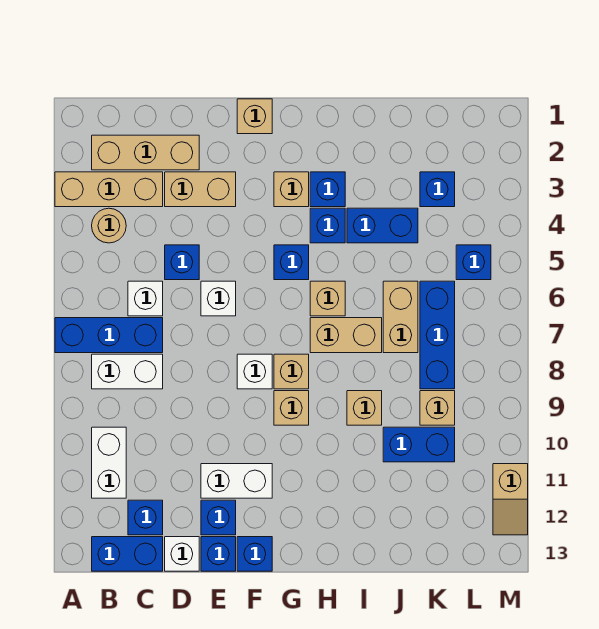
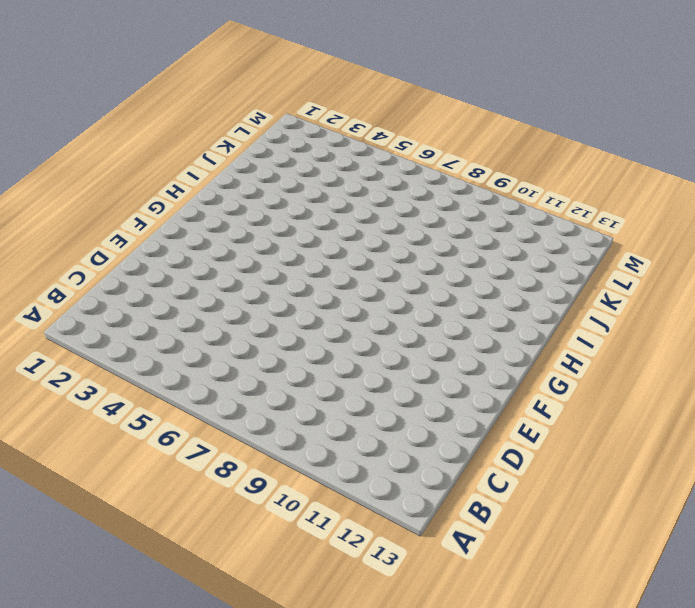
none -> tan 1x3 brick [55,172,163,207]
none -> blue 1x3 brick [55,318,163,353]
none -> tan 1x3 brick [92,135,199,170]
none -> tan 1x1 round brick [92,208,126,243]

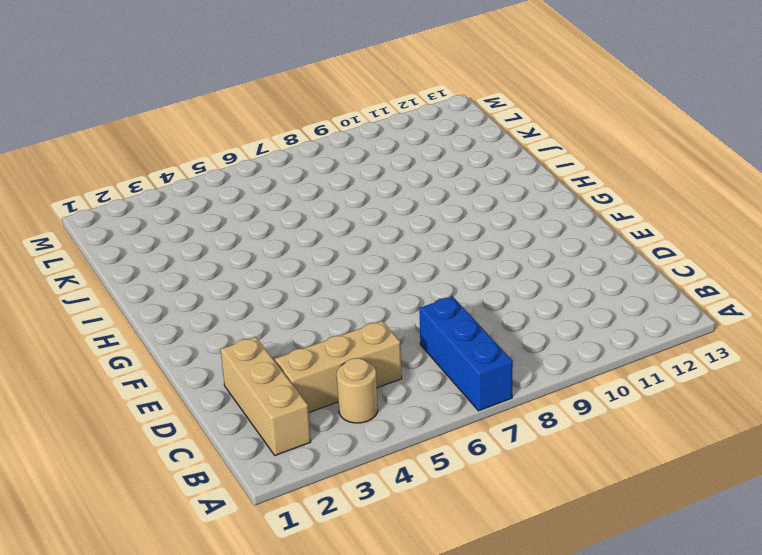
tan 1x3 brick [275,321,402,412] -> tan 1x3 brick turned to [55,172,163,207]
none -> white 1x2 brick [92,354,163,389]
none -> white 1x2 brick [92,427,126,498]
none -> blue 1x2 brick [92,537,163,571]
none -> white 1x1 brick [128,281,163,316]

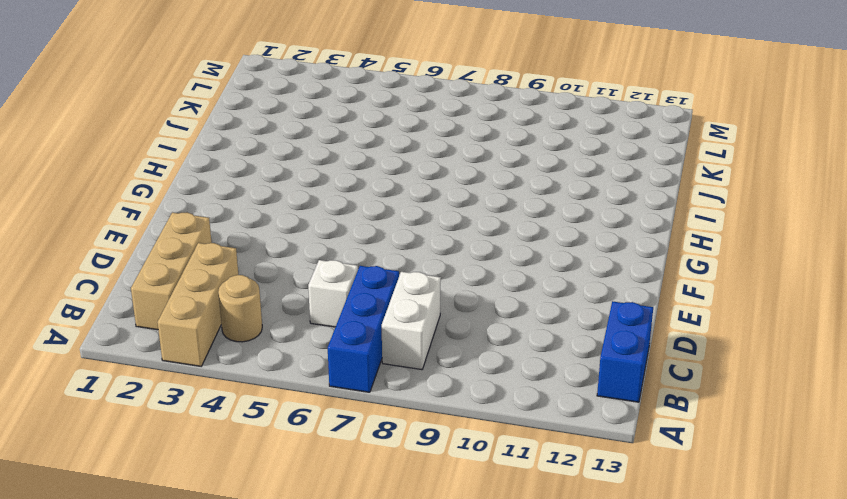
none -> white 1x2 brick [92,427,126,498]
none -> blue 1x1 brick [128,500,163,535]
none -> tan 1x2 brick [165,172,236,207]
none -> blue 1x1 brick [165,245,199,280]

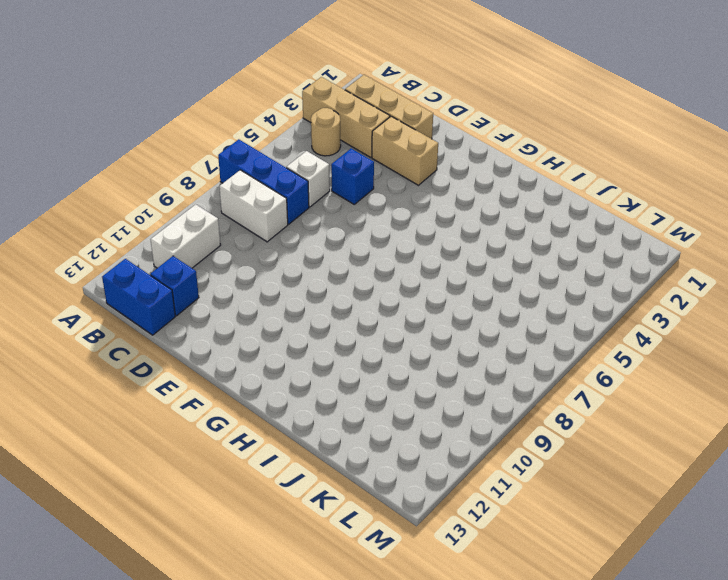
none -> white 1x1 brick [165,537,199,571]
none -> white 1x1 brick [201,281,236,316]
none -> white 1x2 brick [201,464,272,498]
none -> blue 1x1 brick [201,500,236,535]

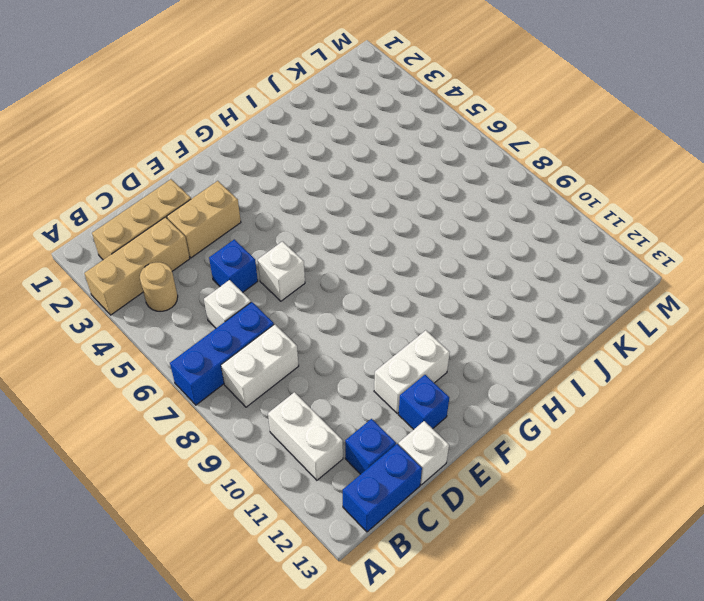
none -> blue 1x1 brick [201,537,236,571]
none -> tan 1x1 brick [237,99,272,134]
none -> white 1x1 brick [237,354,272,389]
none -> blue 1x1 brick [237,537,272,571]

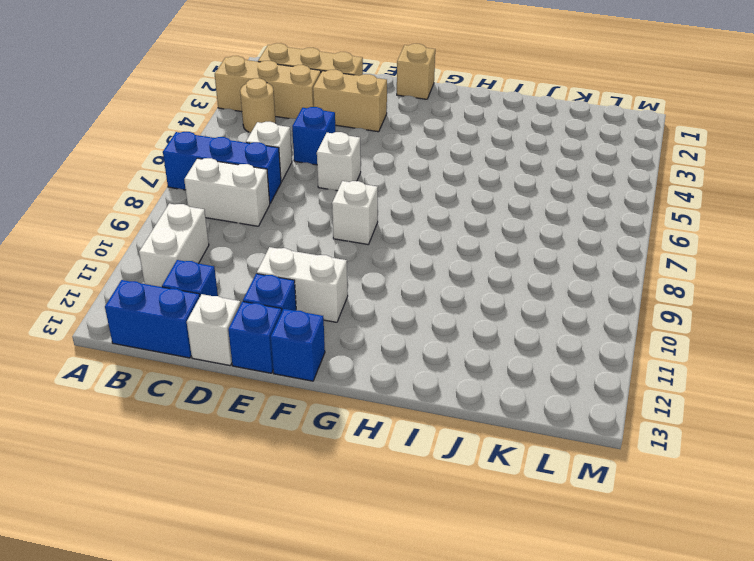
none -> tan 1x1 brick [274,172,309,207]
none -> blue 1x1 brick [274,245,309,280]
none -> tan 1x1 brick [274,354,309,389]
none -> tan 1x1 brick [274,391,309,425]

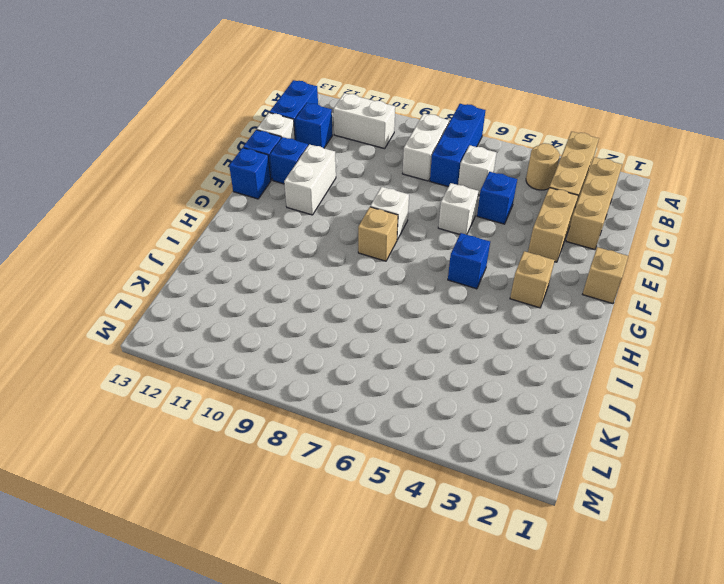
none -> tan 1x1 brick [274,391,309,425]
none -> blue 1x1 brick [310,172,345,207]
none -> blue 1x1 brick [310,208,345,243]
none -> tan 1x1 brick [310,281,345,316]

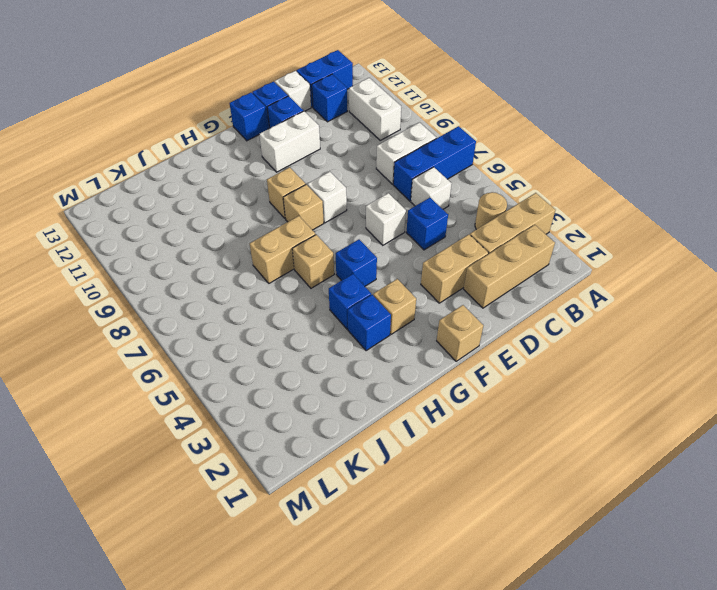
none -> blue 1x2 brick [347,208,418,243]
none -> tan 1x1 brick [347,391,382,425]
none -> tan 1x2 brick [383,281,418,353]
none -> blue 1x2 brick [383,427,455,462]

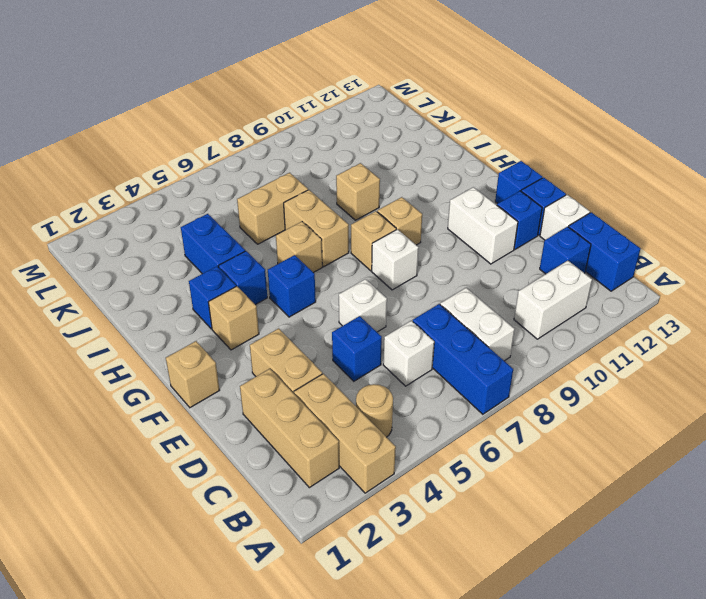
none -> blue 1x2 brick [383,427,455,462]
none -> blue 1x1 brick [420,172,455,207]
none -> blue 1x3 brick [420,281,455,389]
none -> tan 1x1 brick [420,391,455,425]

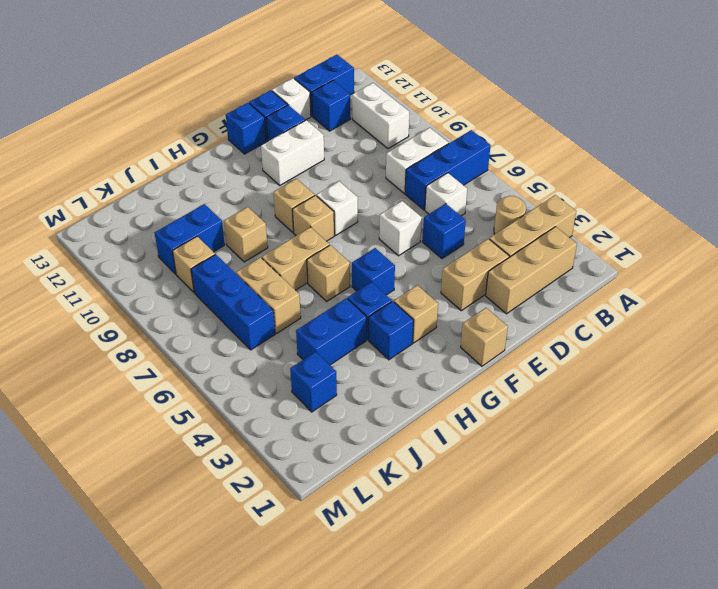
none -> blue 1x1 brick [456,245,491,280]
none -> tan 1x2 slope [493,464,528,535]

